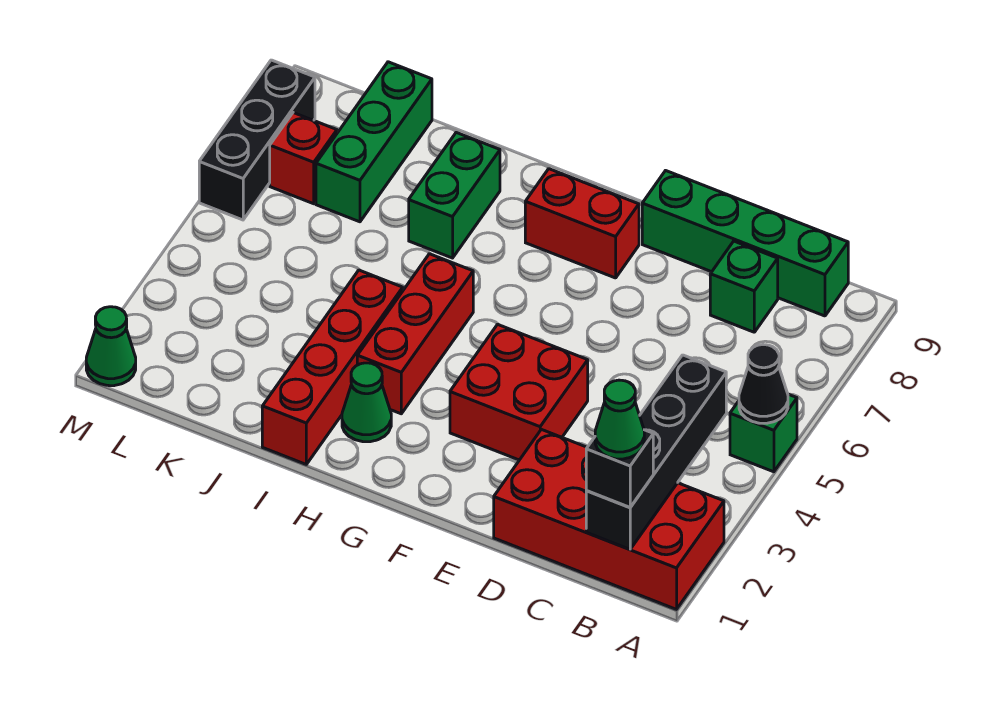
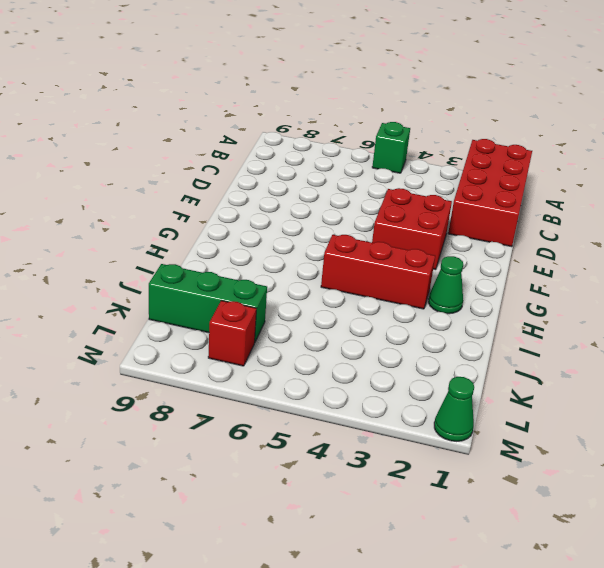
none -> green 1x4 brick [642,171,848,316]
none -> green 1x1 brick [710,241,778,332]
none -> red 1x2 brick [525,169,639,278]

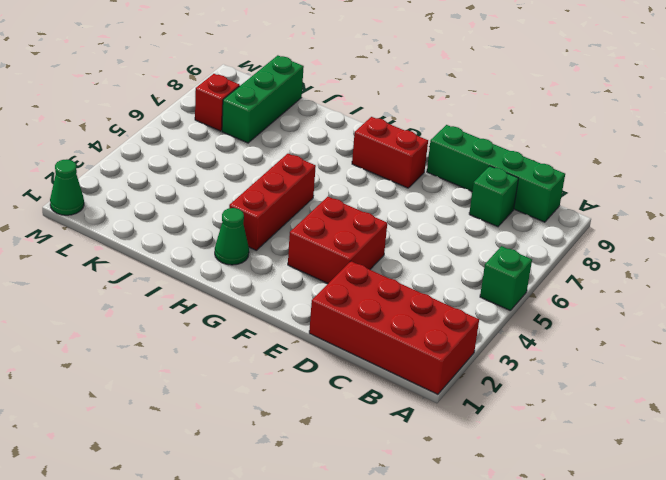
none -> red 1x4 brick [262,270,403,464]
none -> green 1x2 brick [409,133,500,258]
none -> black 1x3 brick [199,60,315,220]

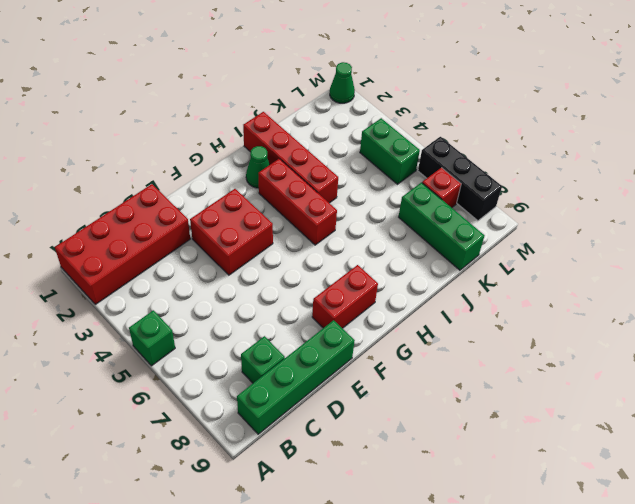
green 1x2 brick [360,118,420,184] -> green 1x2 brick moved to [409,133,500,258]
none -> black 1x1 cone [739,345,788,423]
none -> black 1x4 brick [586,355,726,549]
none -> black 1x1 brick [586,430,653,507]

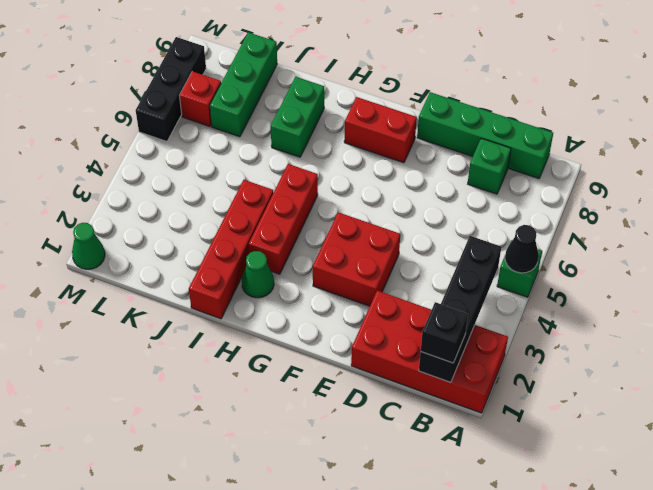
none -> green 1x1 cone [595,380,644,459]

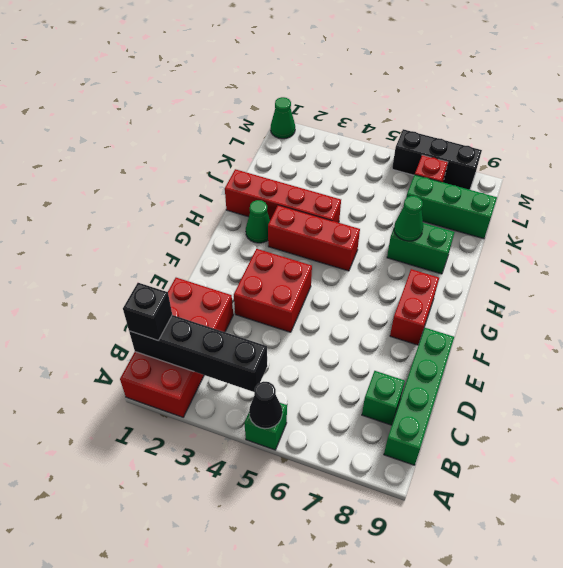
green 1x1 cone [394,196,423,241] -> green 1x1 cone moved to [595,380,644,459]

